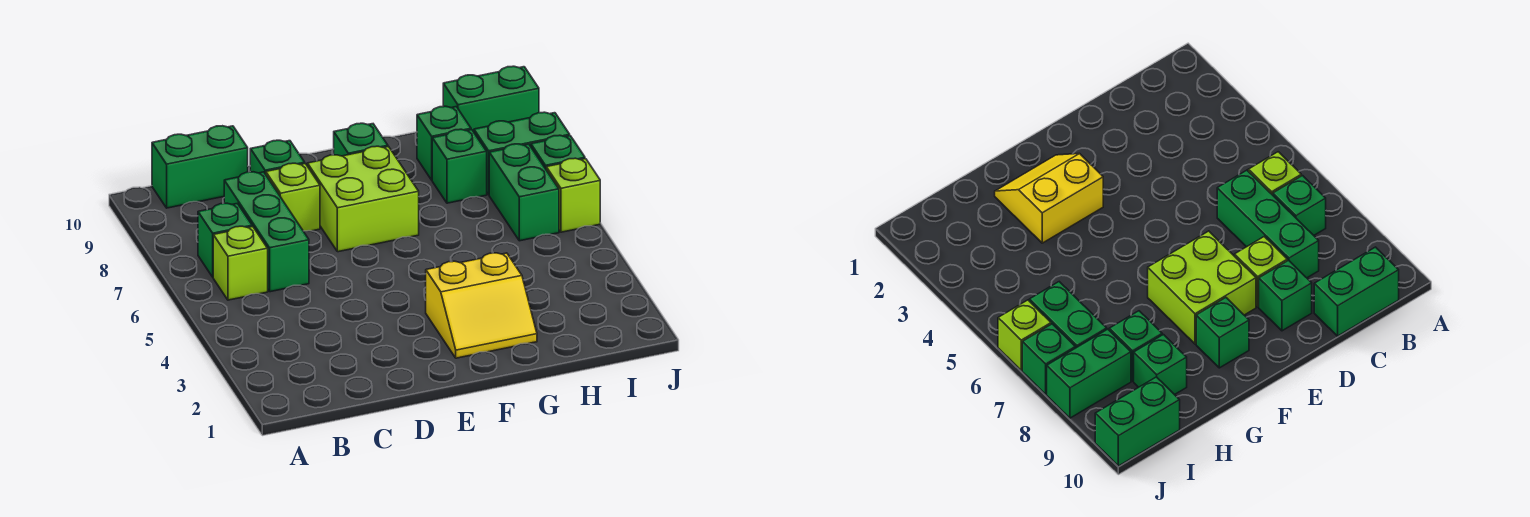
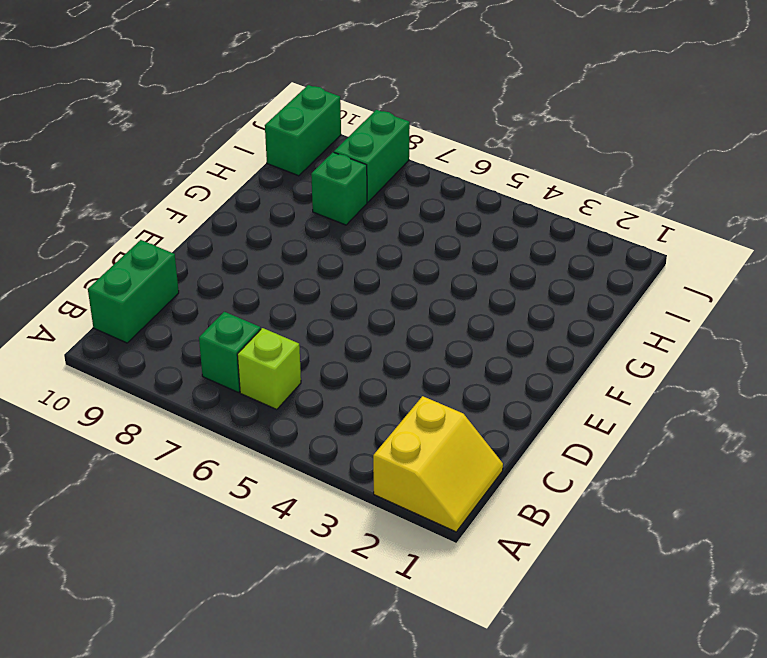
yellow 2x2 slope [373,396,503,532] -> yellow 2x2 slope moved to [426,253,537,358]
none -> green 1x3 brick [224,172,309,292]
none -> lime 1x1 brick [266,163,320,231]
none -> green 1x1 brick [250,140,305,174]

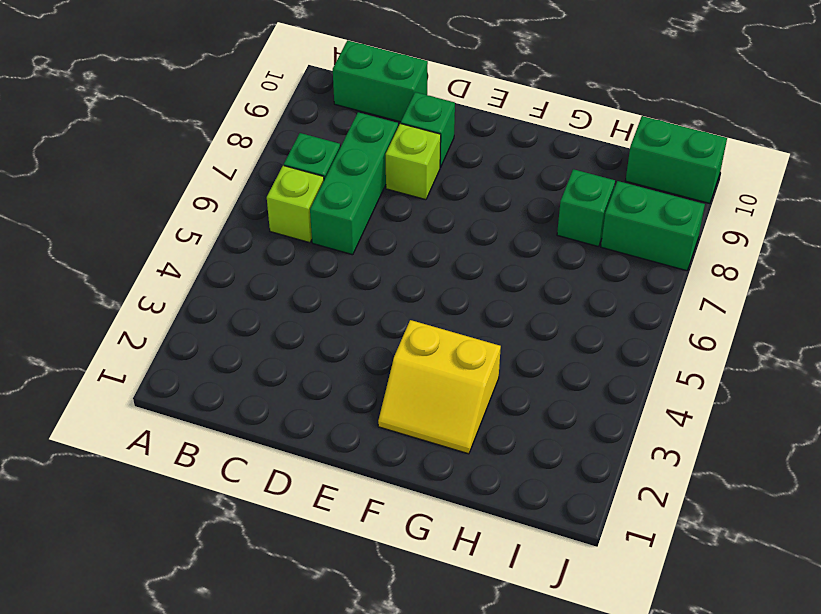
none -> lime 2x2 brick [307,146,419,252]
none -> green 1x1 brick [334,123,388,156]
none -> green 1x1 brick [417,106,471,180]

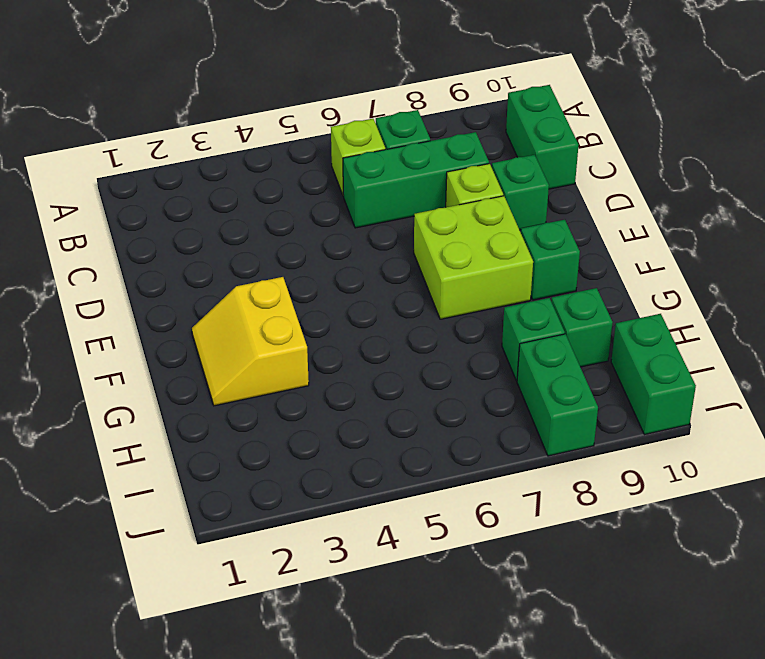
none -> green 1x2 brick [489,144,559,241]
none -> lime 1x1 brick [546,158,600,232]
none -> green 1x1 brick [531,135,585,169]

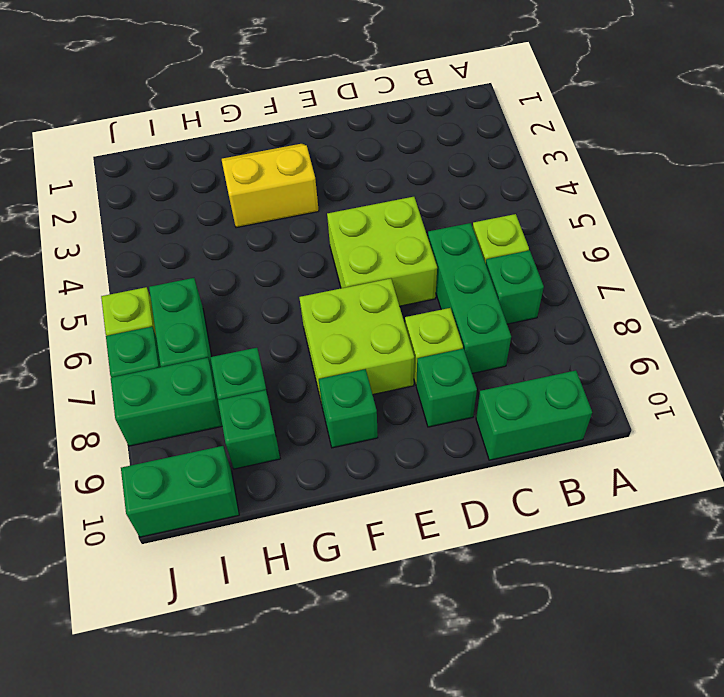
lime 2x2 brick [327,197,437,306] -> none

